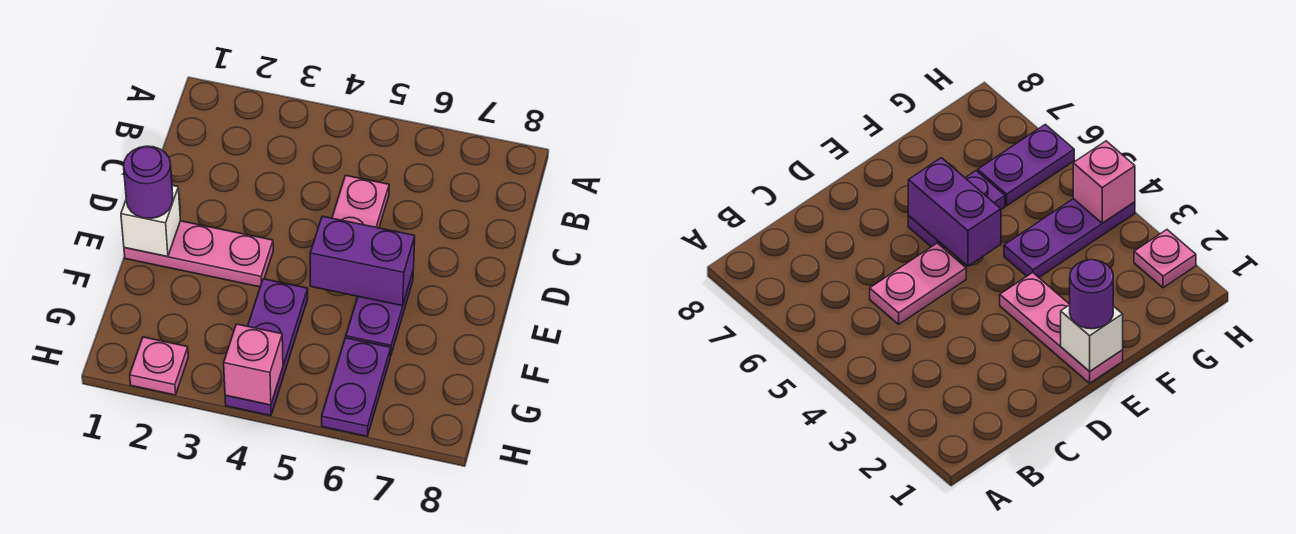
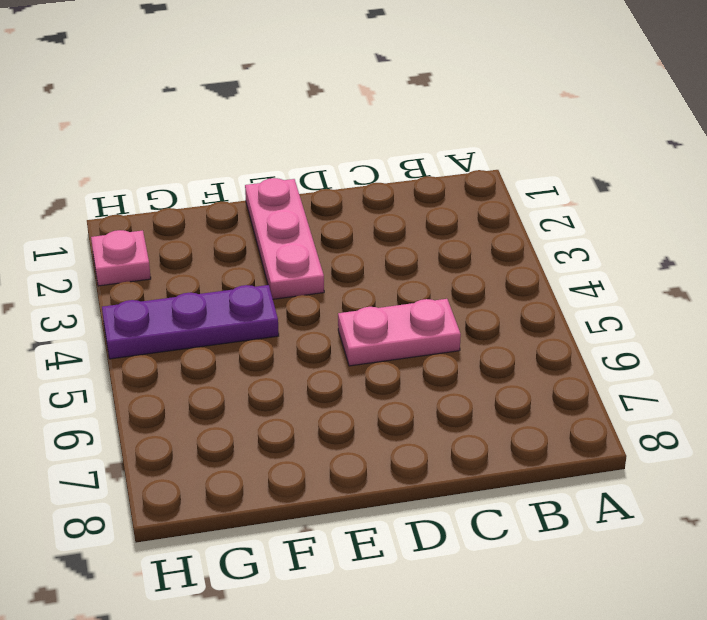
none -> purple 1x2 plate [346,272,413,356]
none -> purple 1x2 plate [322,338,391,436]

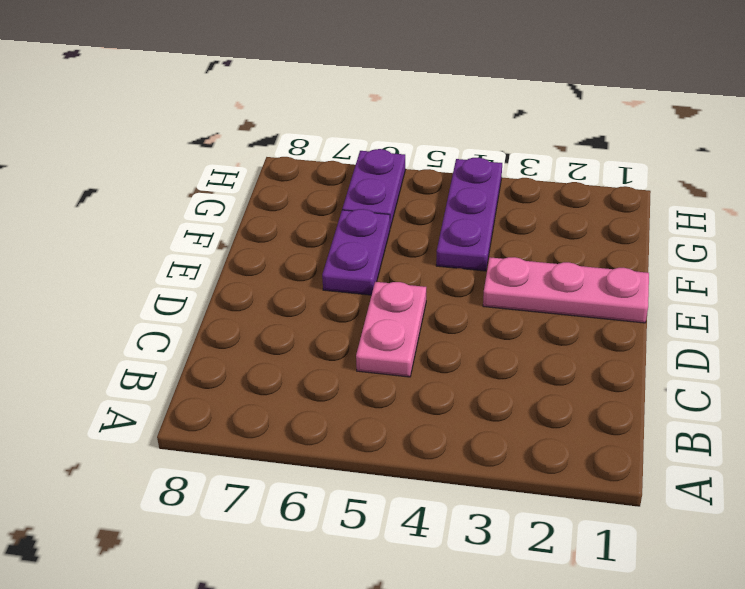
none -> pink 1x1 plate [130,337,188,395]
none -> white 1x1 brick [121,185,180,257]

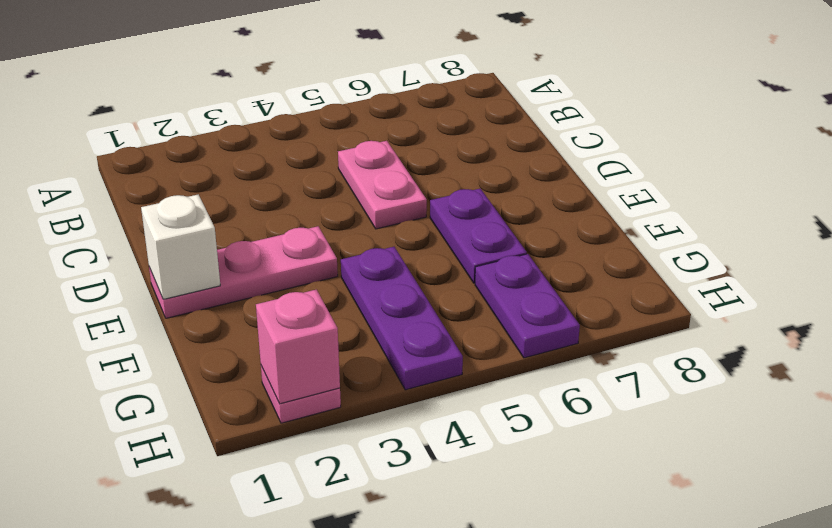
pink 1x1 brick [256,290,340,404] -> pink 1x1 brick moved to [224,324,283,405]
none -> purple 1x2 brick [310,216,415,306]
none -> purple 1x1 round brick [124,146,173,219]

